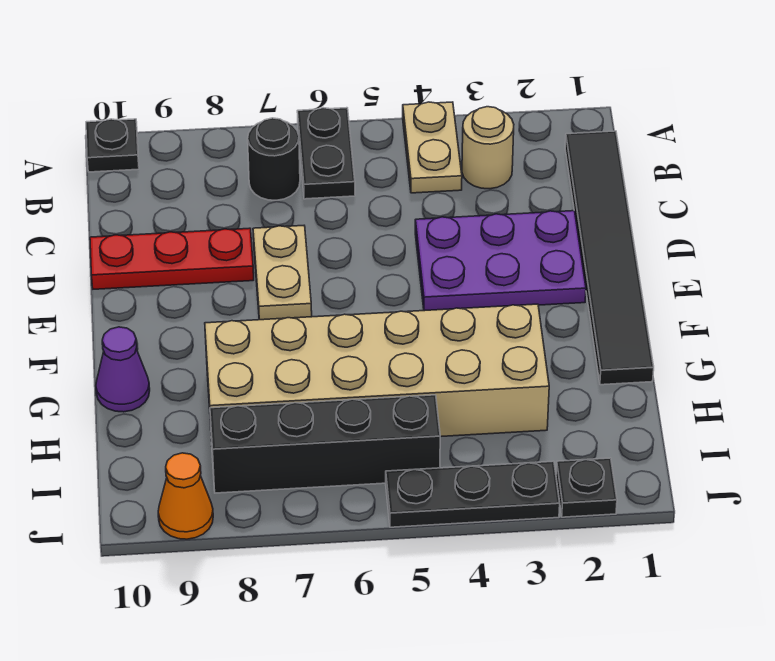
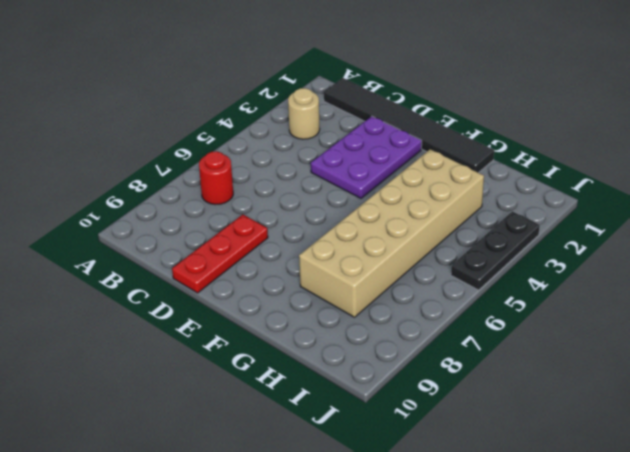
red 1x1 round brick [199,151,233,205] -> black 1x1 round brick [248,118,300,200]
none -> tan 1x2 plate [403,102,462,193]
none -> black 1x2 plate [297,108,355,199]
none -> black 1x1 plate [86,119,139,172]

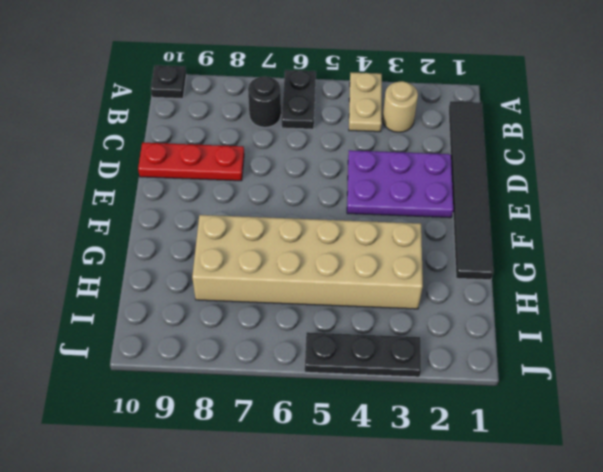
none -> tan 1x2 plate [253,226,312,320]
none -> purple 1x1 cone [96,327,150,412]
none -> black 1x4 brick [210,395,440,493]

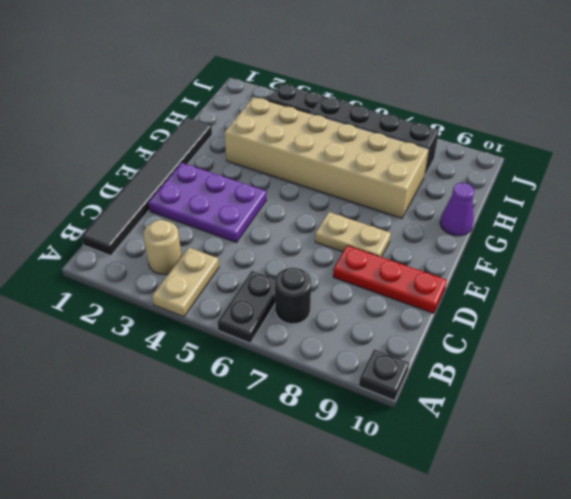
tan 1x2 plate [315,212,391,257] -> tan 1x2 plate turned to [253,226,312,320]
none -> black 1x1 plate [556,458,617,517]
none -> orange 1x1 cone [158,453,213,539]

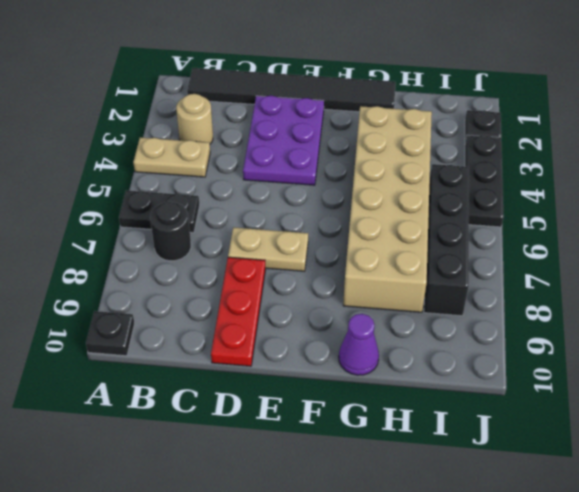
none -> orange 1x1 cone [158,453,213,539]

